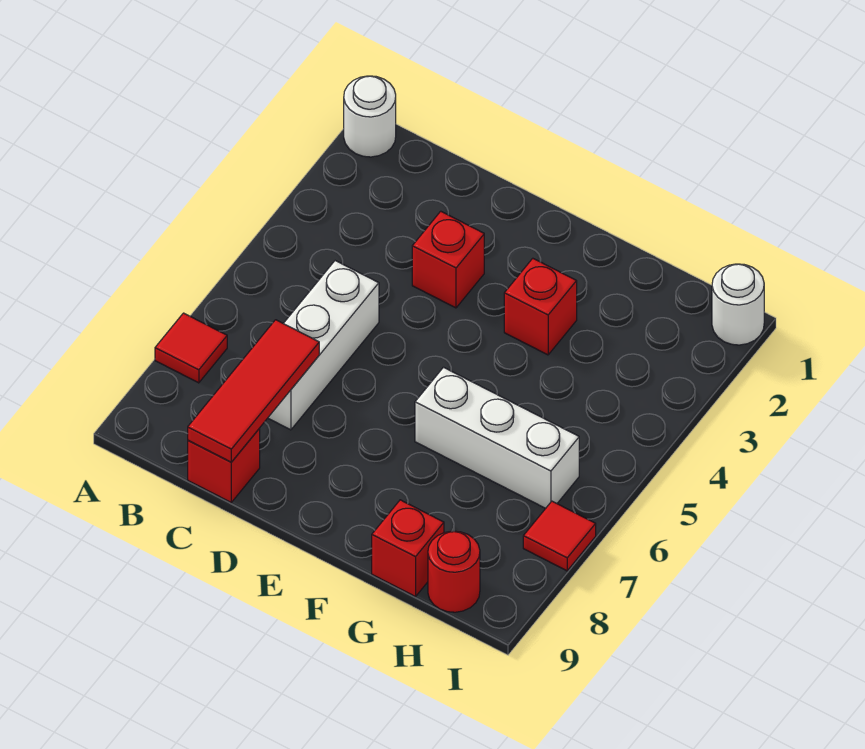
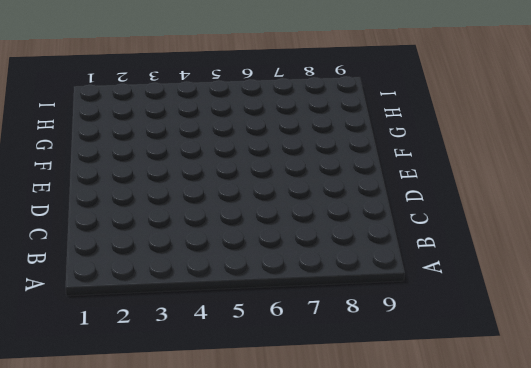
none -> white 1x1 round brick [344,76,396,157]
none -> red 1x1 tile [155,313,227,383]
none -> white 1x3 brick [268,261,379,430]

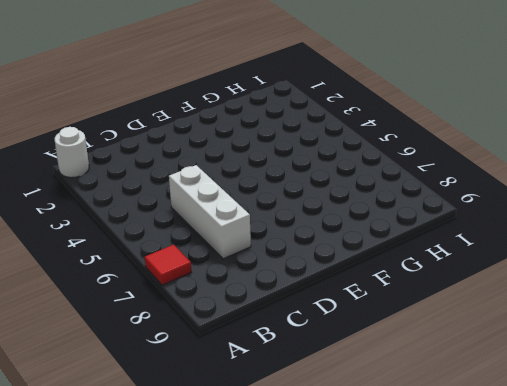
none -> red 1x1 brick [188,429,260,502]
none -> red 1x1 brick [412,211,484,308]
none -> red 1x1 brick [504,258,577,355]

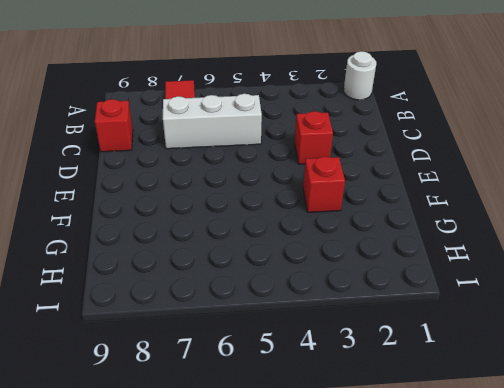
none -> white 1x3 brick [415,367,579,508]
none -> red 1x1 brick [372,500,444,597]
none -> red 1x1 round brick [428,531,480,612]

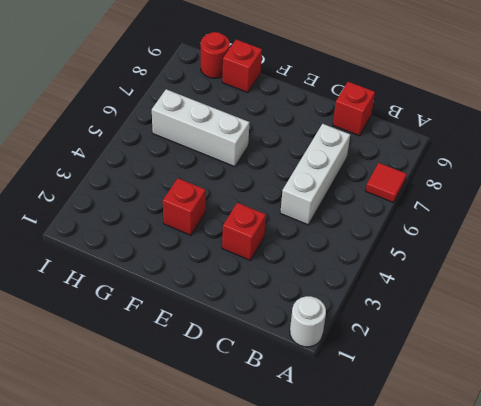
none -> white 1x1 round brick [712,264,764,345]
none -> red 1x1 tile [523,501,596,571]
none -> red 1x3 tile [188,320,319,462]

